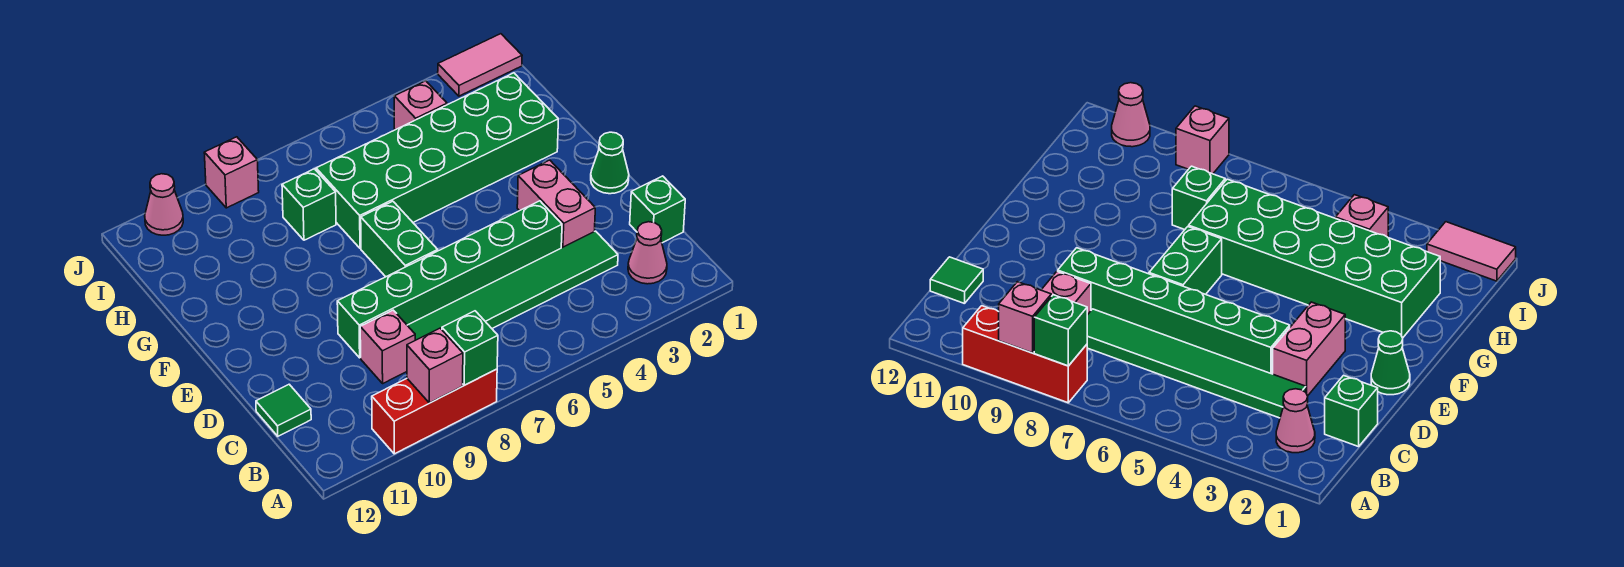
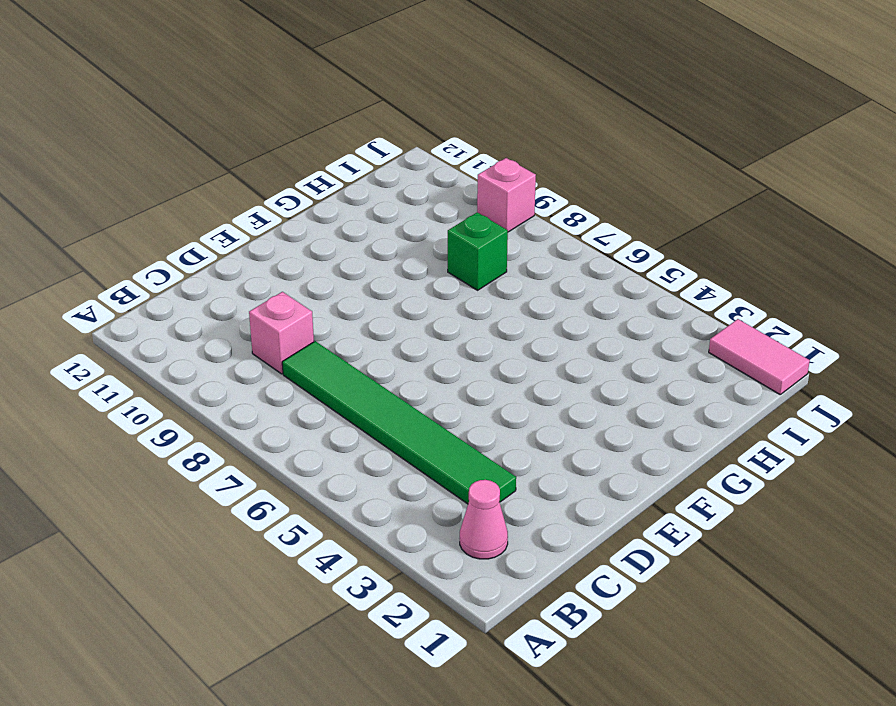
none -> red 1x3 brick [372,369,497,454]
none -> green 1x1 brick [630,176,685,243]
none -> green 1x1 tile [256,384,311,436]

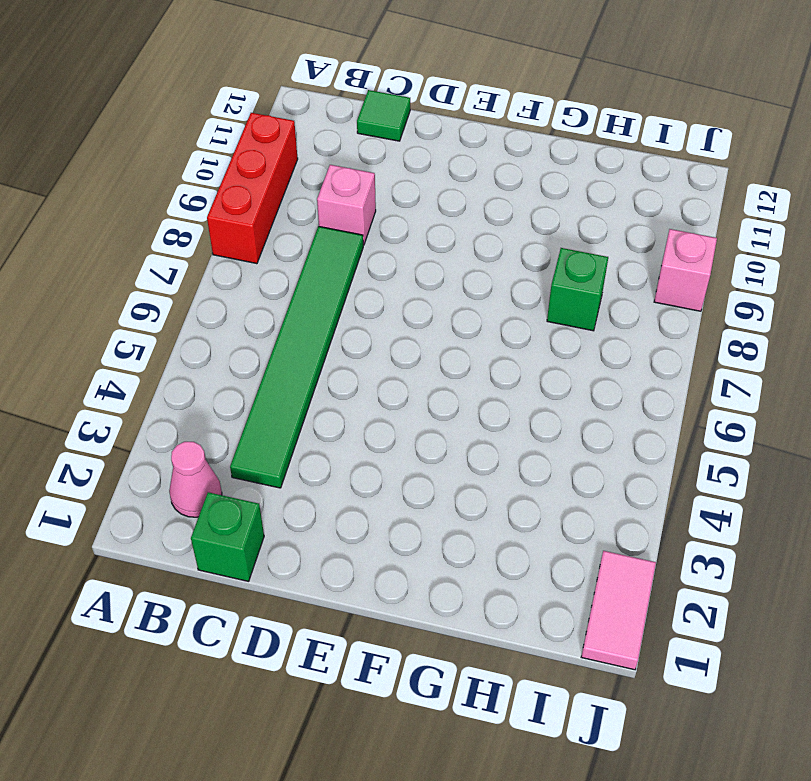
none -> pink 1x2 brick [517,160,595,248]
none -> green 1x6 brick [337,201,562,358]
none -> green 1x1 cone [591,132,629,194]

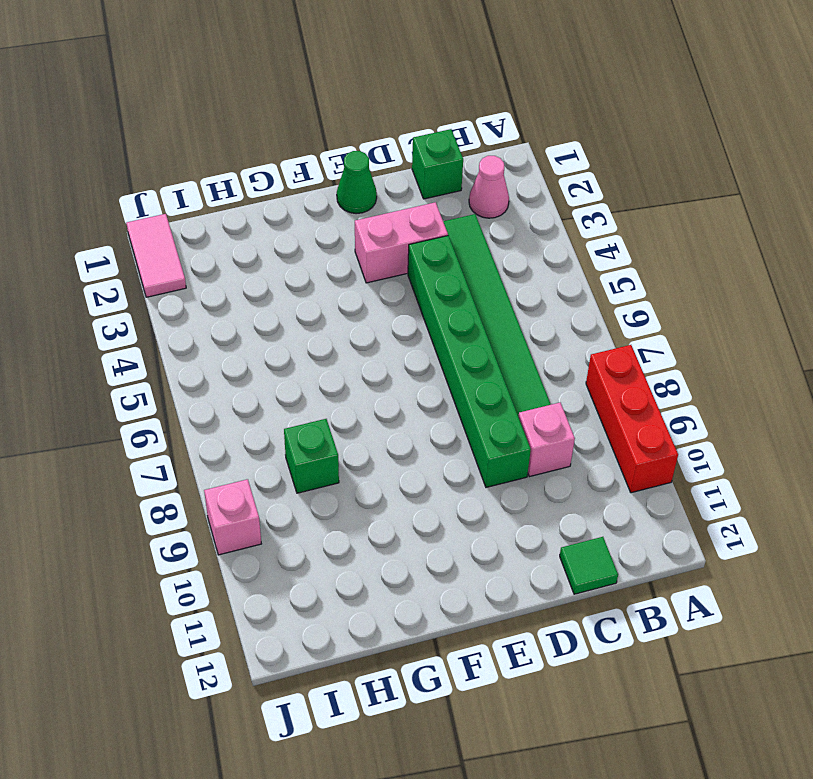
none -> green 1x2 brick [361,201,438,277]
none -> green 2x6 brick [316,73,558,248]
none -> pink 1x1 brick [394,81,447,130]

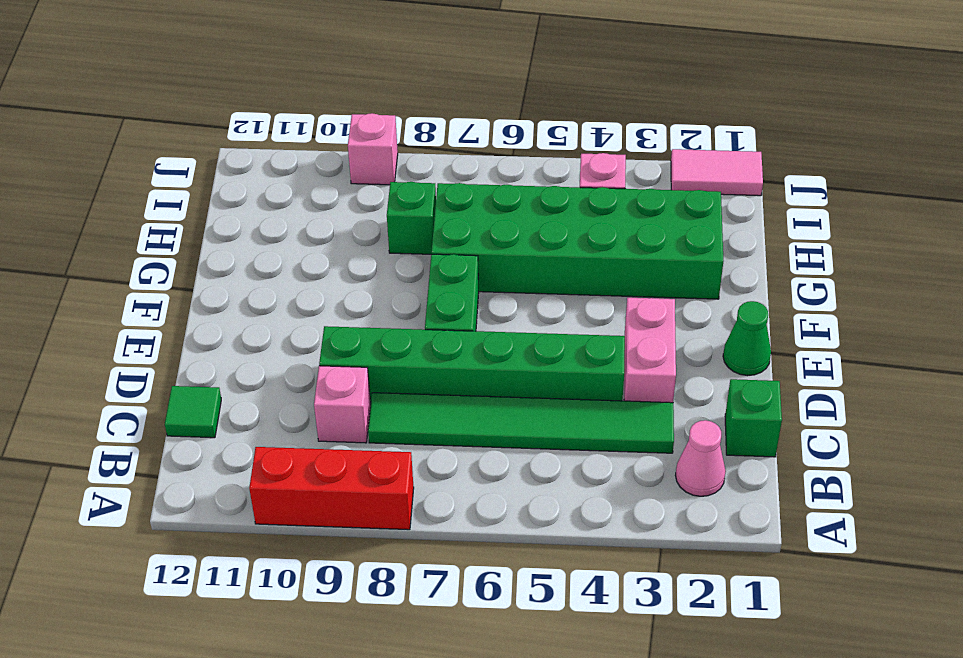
none -> pink 1x1 cone [145,174,183,235]
none -> green 1x1 brick [442,311,498,385]
none -> pink 1x1 brick [407,328,463,403]

